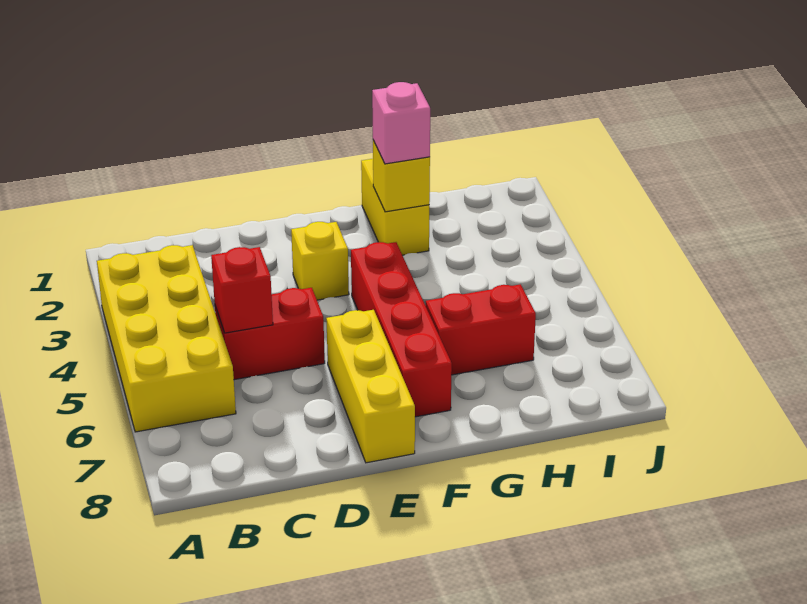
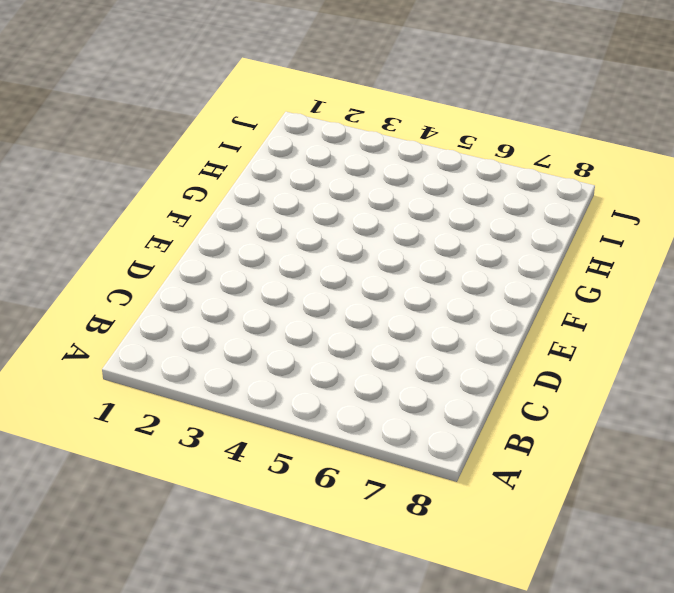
none -> yellow 2x4 brick [97,245,236,432]
none -> red 1x2 brick [215,288,325,380]

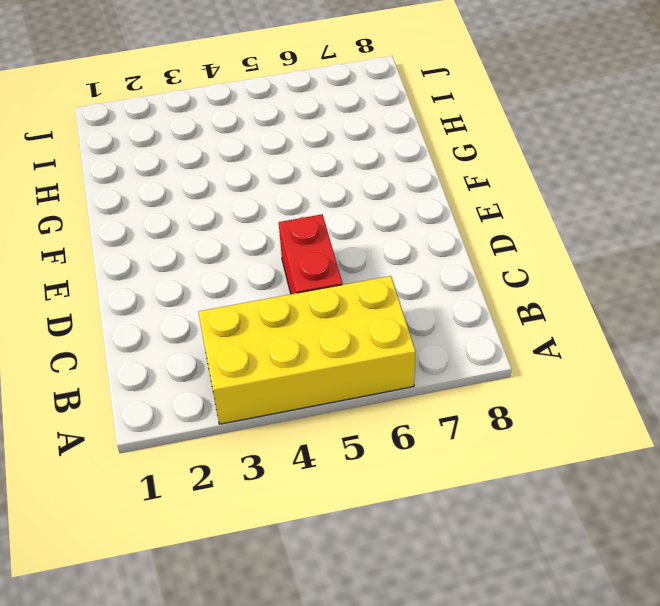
none -> yellow 1x1 brick [291,222,349,300]
none -> yellow 1x3 brick [326,310,415,463]

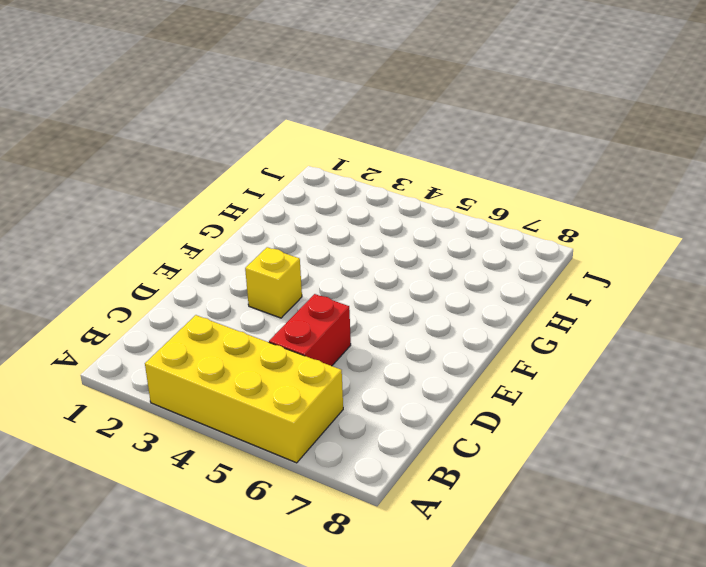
none -> yellow 1x3 brick [326,310,415,463]
none -> red 1x4 brick [351,242,452,417]

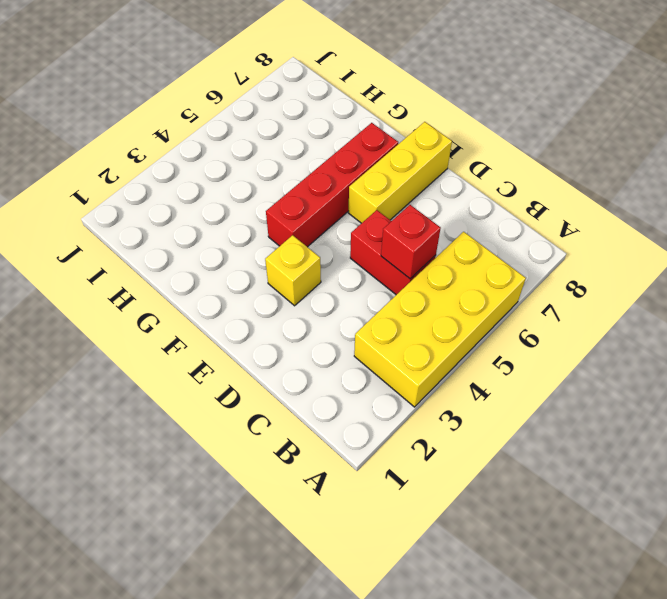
none -> yellow 1x2 brick [361,159,429,255]
none -> red 1x2 brick [426,284,536,375]

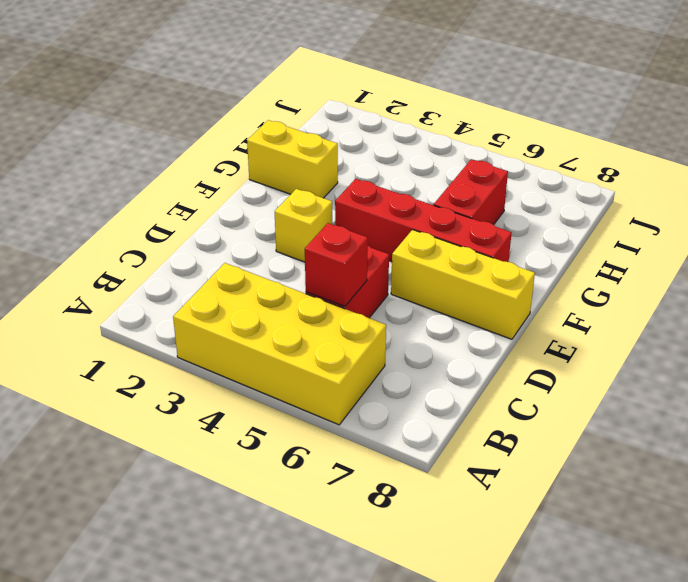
none -> yellow 1x1 brick [373,140,430,212]
none -> pink 1x1 brick [372,82,430,164]

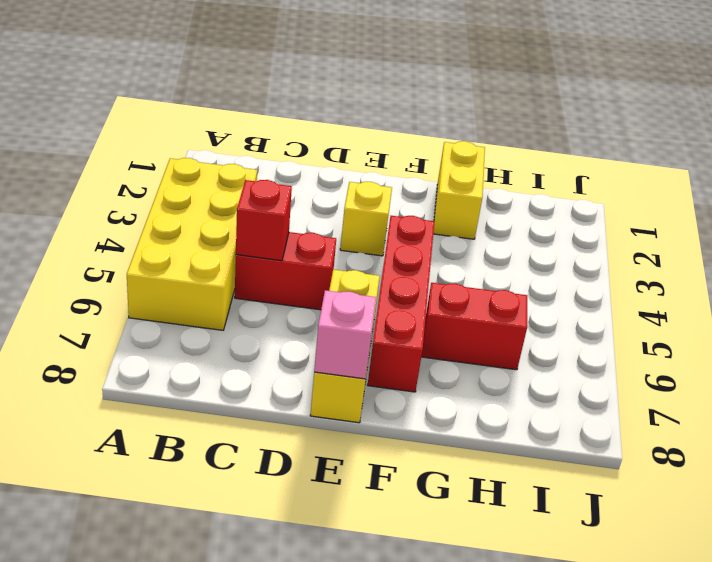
pink 1x1 brick [314,290,376,379] -> pink 1x1 brick moved to [372,82,430,164]
none -> yellow 1x1 brick [373,140,430,212]

